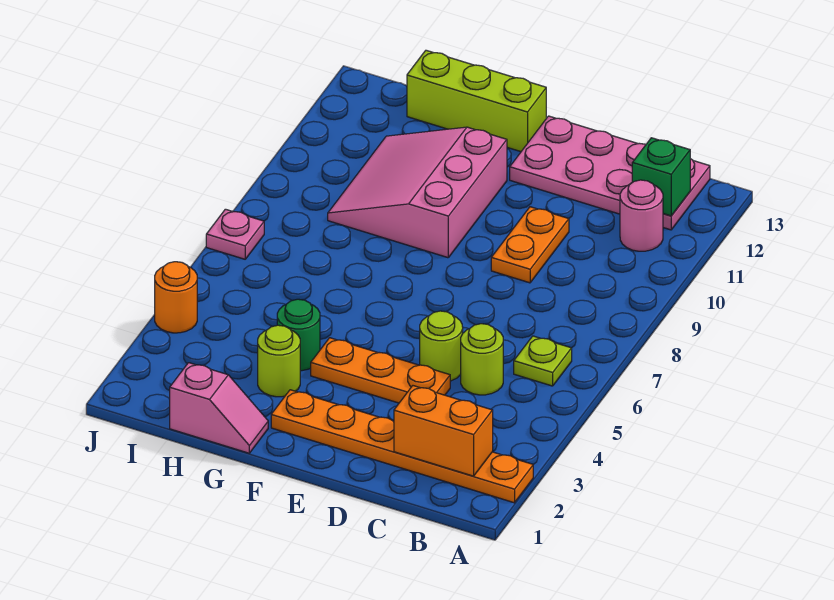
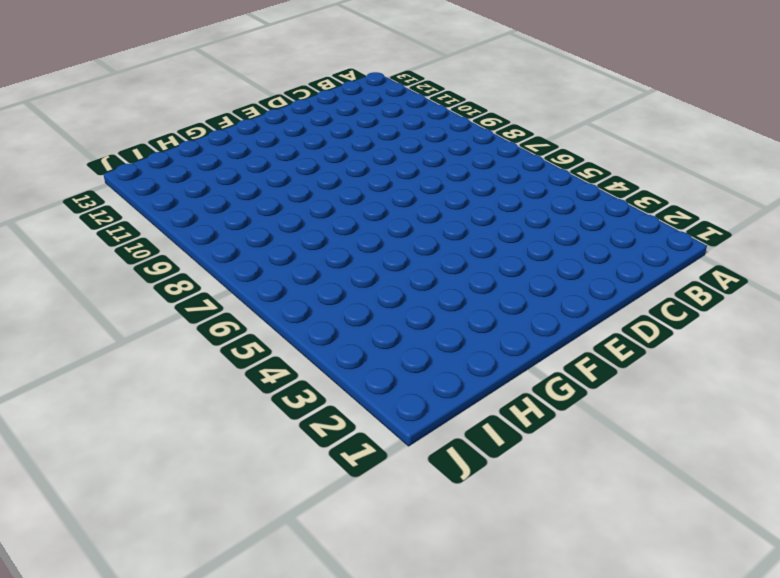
none -> orange 1x6 plate [271,390,533,503]
none -> lime 1x1 plate [514,336,572,386]
none -> pink 1x1 round brick [620,180,663,251]

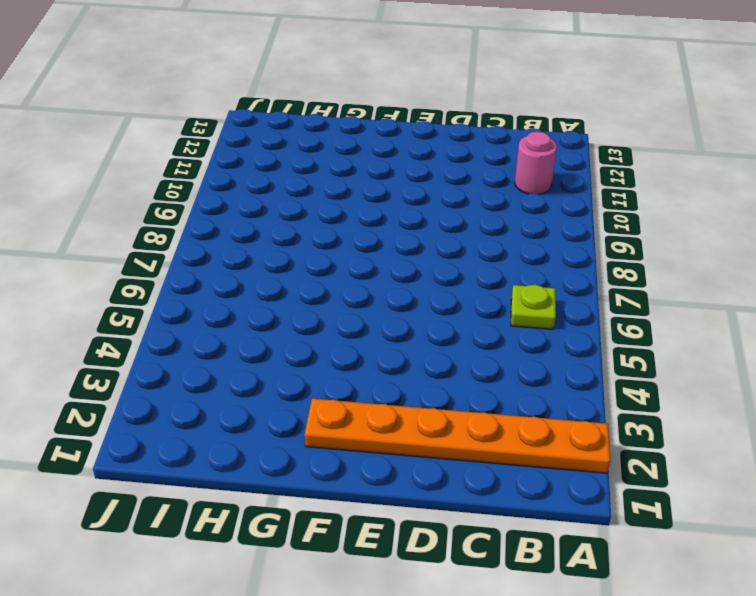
none -> pink 2x4 plate [510,116,710,230]
none -> lime 1x1 round brick [461,324,503,395]
none -> orange 1x3 plate [311,338,450,403]

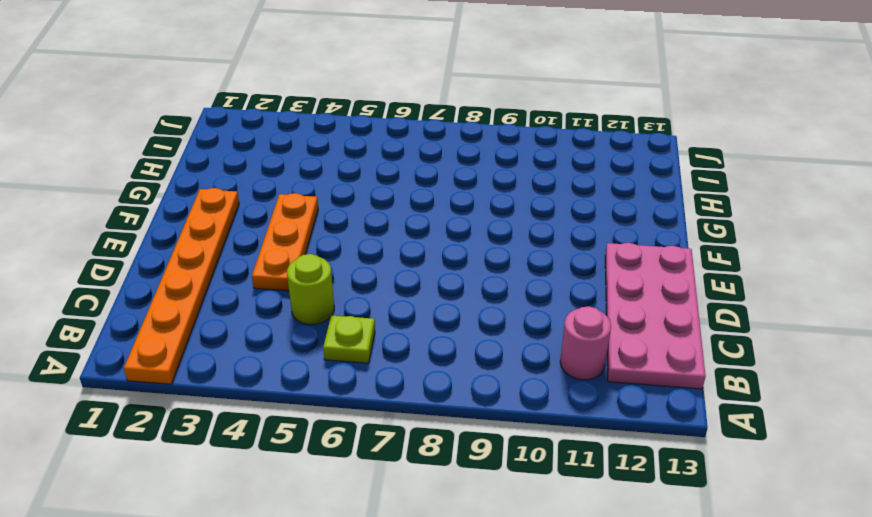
none -> lime 1x1 round brick [420,311,463,381]
none -> orange 1x2 plate [491,207,569,283]
none -> pink 3x3 slope [328,127,507,258]

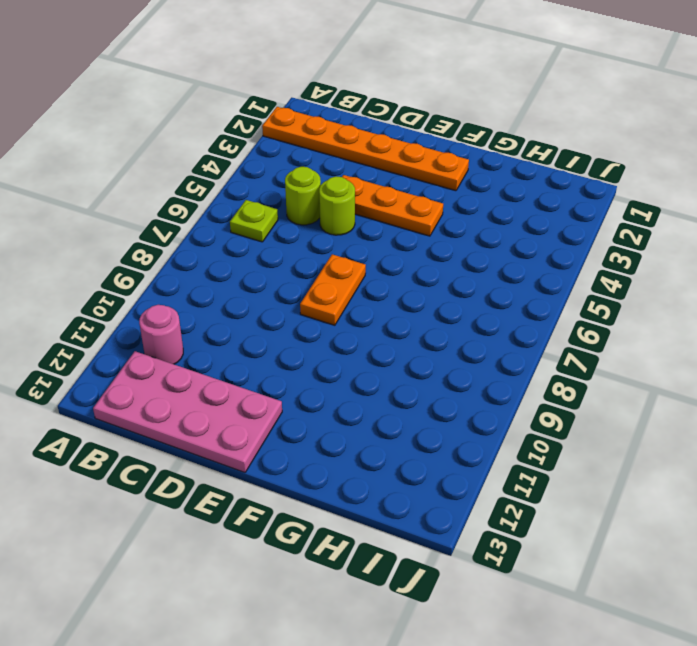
orange 1x2 plate [300,254,366,325] -> orange 1x2 plate moved to [491,207,569,283]
none -> pink 3x3 slope [328,127,507,258]
none -> lime 1x3 brick [407,50,546,152]
none -> pink 1x2 slope [170,363,268,453]

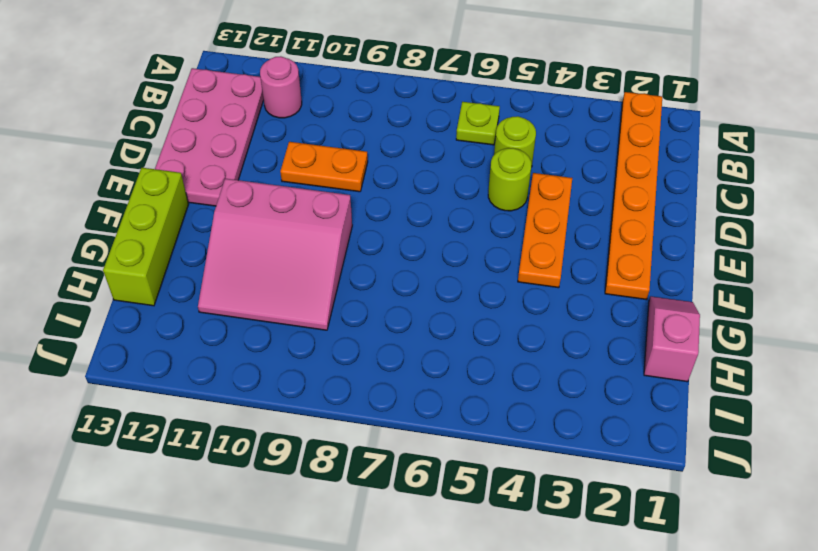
none -> lime 1x1 round brick [258,325,300,397]
none -> green 1x1 round brick [277,299,320,371]
none -> orange 1x1 round brick [155,262,197,333]

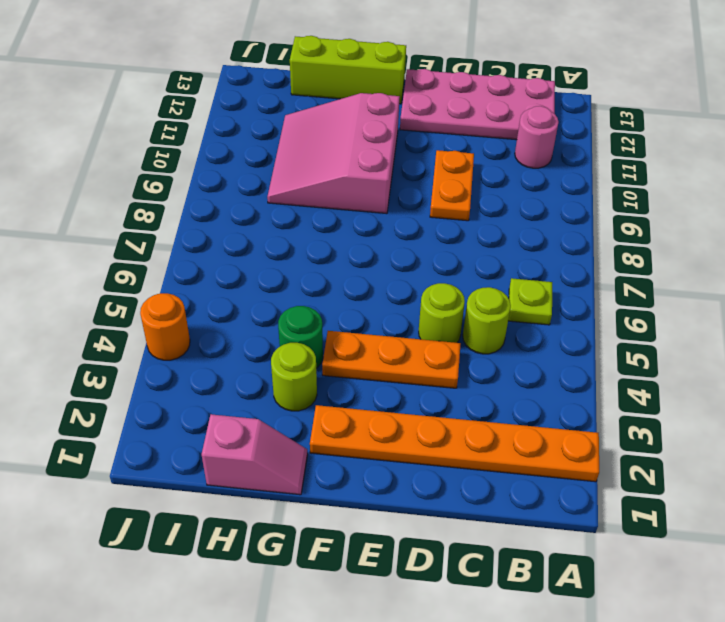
none -> pink 1x1 plate [206,209,264,259]
none -> orange 1x2 brick [394,386,493,476]
none -> green 1x1 brick [632,138,690,216]

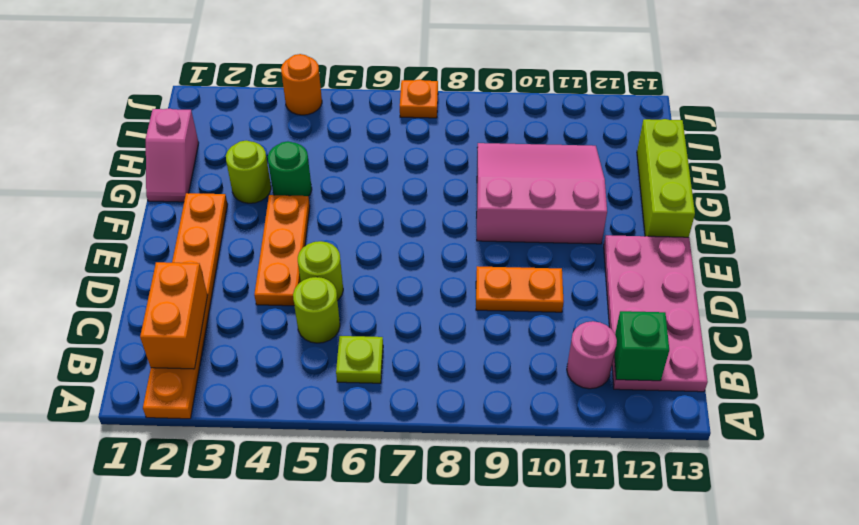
orange 1x1 plate [400,79,438,118] -> pink 1x1 plate [206,209,264,259]

